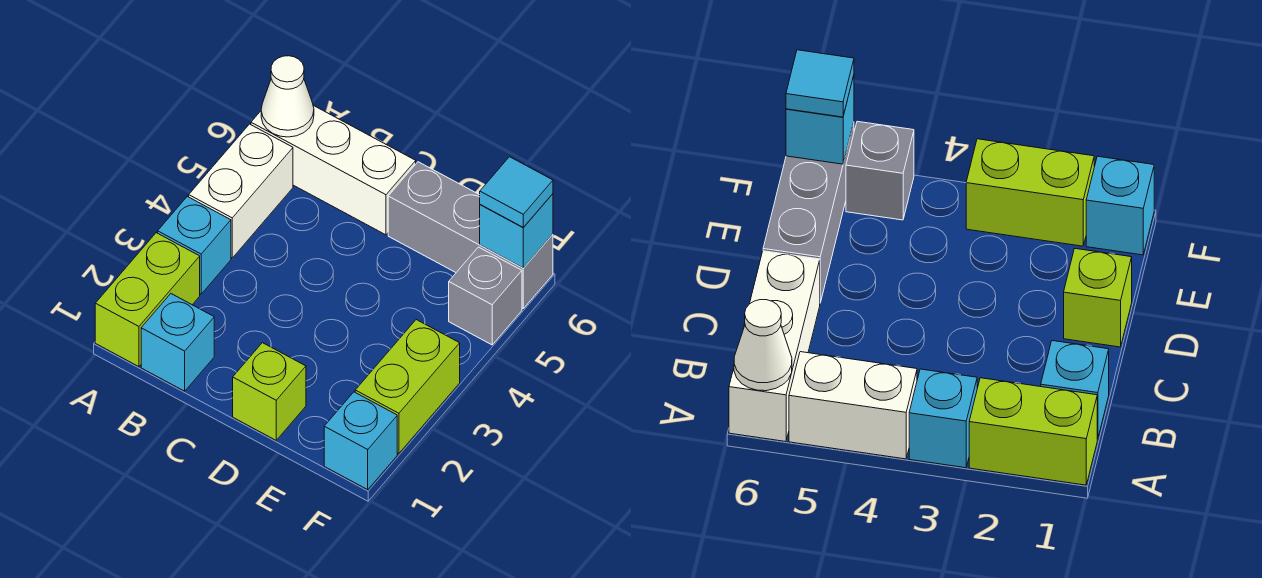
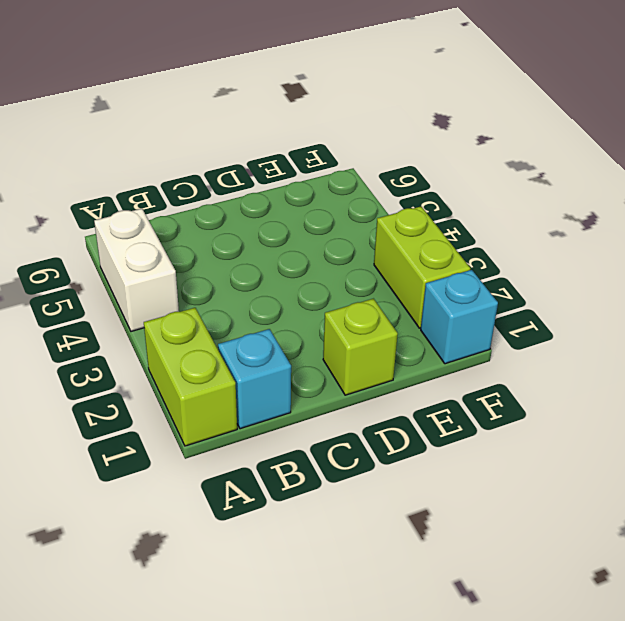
none -> cyan 1x1 brick [158,196,231,294]
none -> white 1x3 brick [251,105,416,235]
none -> grey 1x3 brick [388,162,553,308]

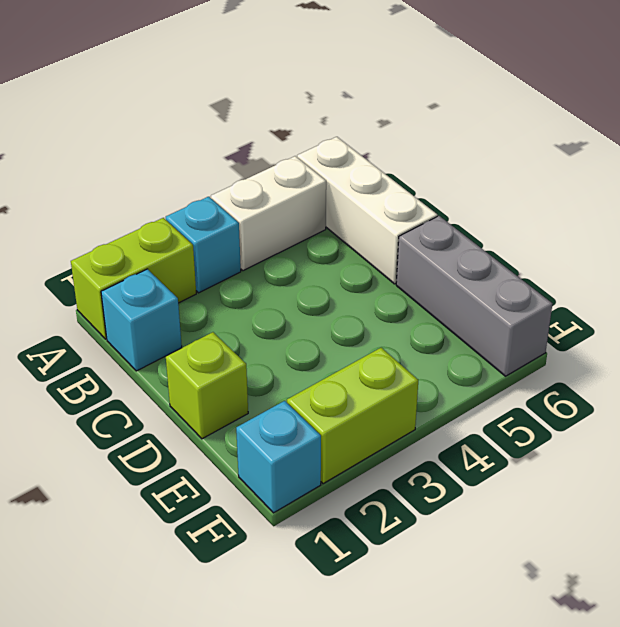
none -> grey 1x1 brick [449,247,522,345]
none -> white 1x1 cone [261,56,314,137]
none -> cyan 1x1 brick [480,194,553,268]

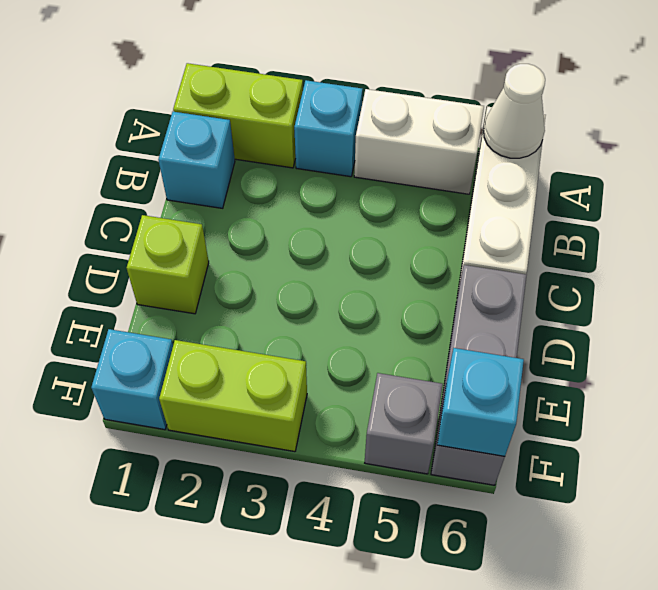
none -> cyan 1x1 tile [480,157,553,227]

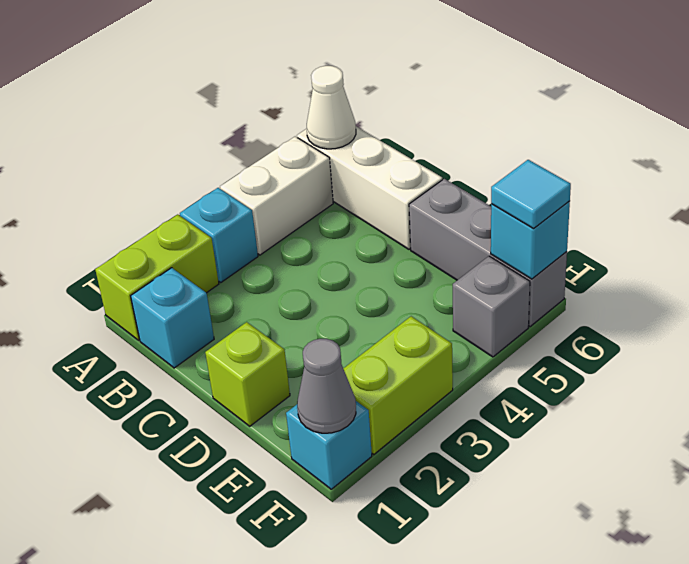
grey 1x1 cone [297,339,356,433] -> none

